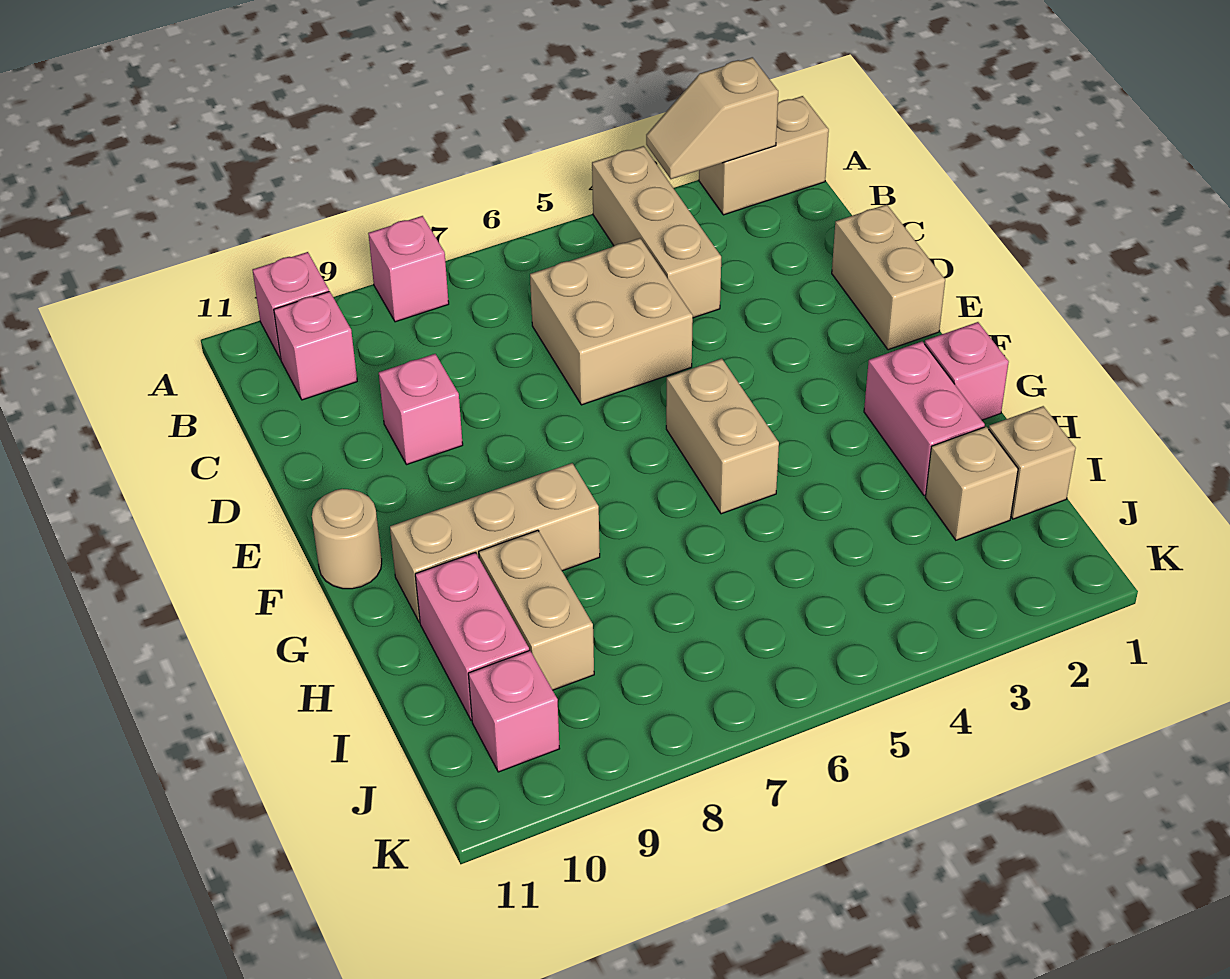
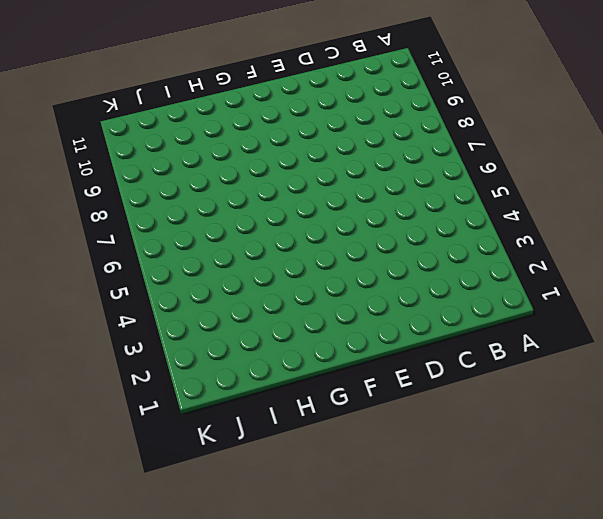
none -> tan 1x2 brick [699,96,829,215]
none -> tan 1x3 brick [592,146,721,318]
none -> pink 1x1 brick [368,216,449,322]

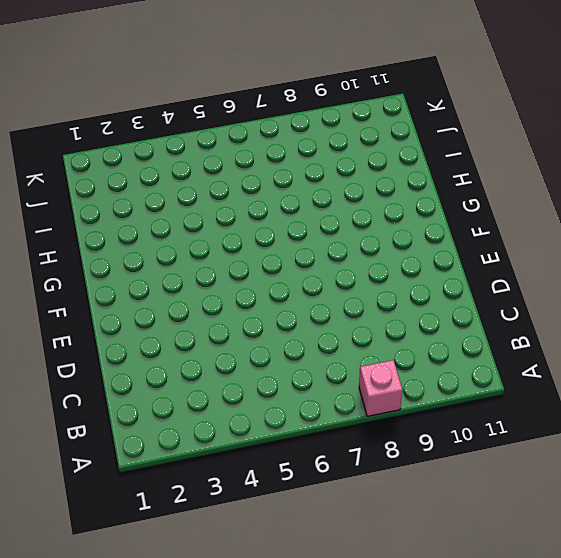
none -> tan 1x2 brick [699,96,829,215]
none -> tan 1x3 brick [592,146,721,318]
none -> pink 1x1 brick [252,252,329,359]

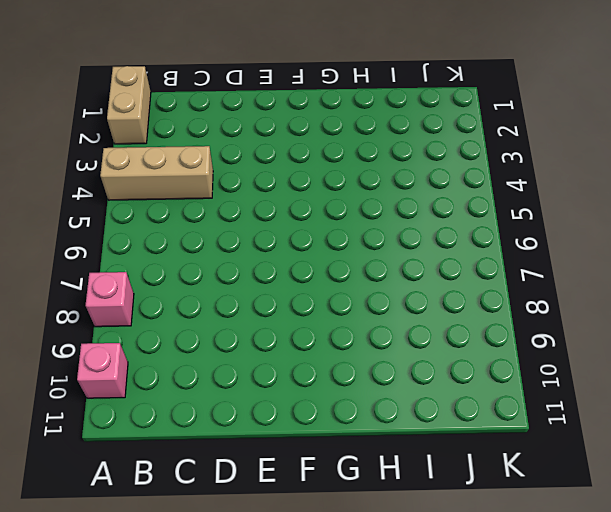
none -> pink 1x1 brick [274,291,357,400]
none -> tan 2x2 brick [530,238,693,405]
none -> tan 1x2 brick [832,204,945,350]

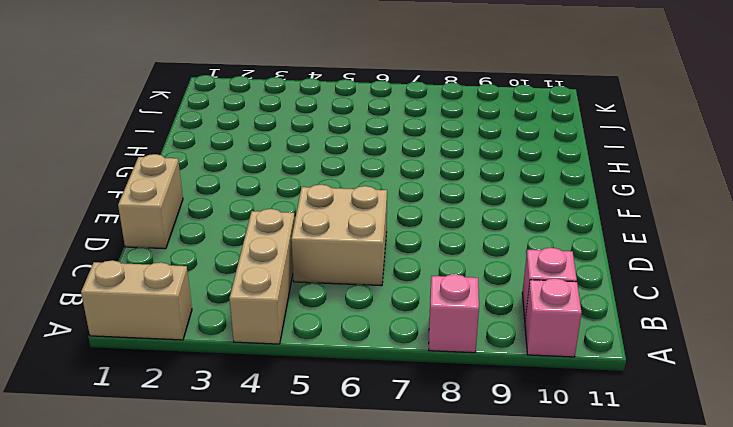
none -> pink 1x1 brick [379,354,463,465]
none -> tan 1x2 brick [666,359,779,514]
none -> tan 1x1 round brick [312,489,382,589]

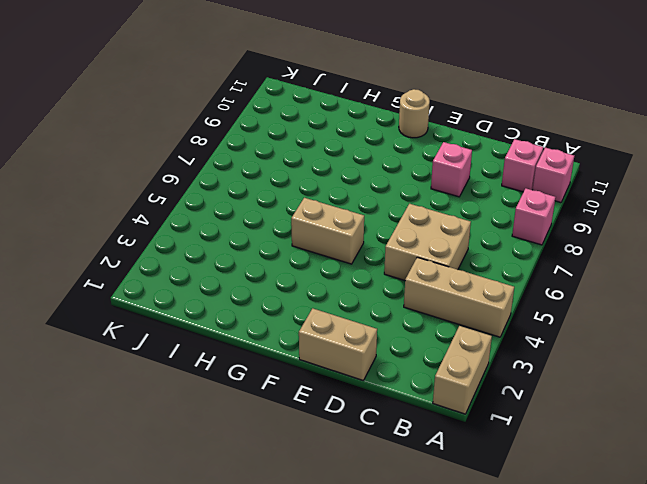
none -> pink 1x1 brick [925,322,1009,420]
none -> pink 1x2 brick [864,342,985,496]
none -> tan 1x3 brick [390,463,600,622]

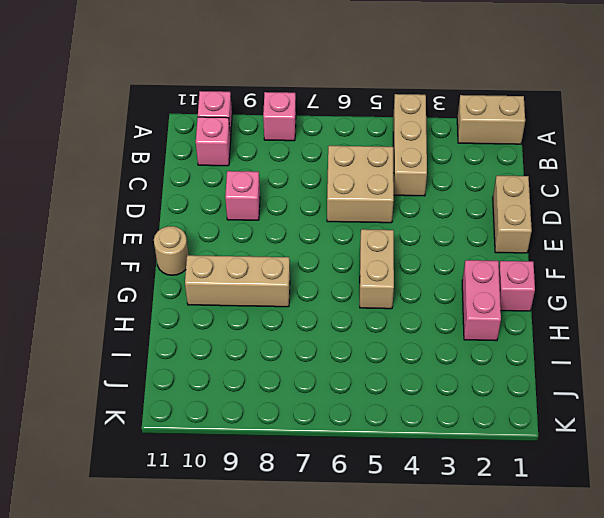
none -> tan 1x2 brick [479,530,594,690]
none -> pink 1x2 brick [415,552,529,721]
none -> tan 1x1 brick [989,406,1076,519]

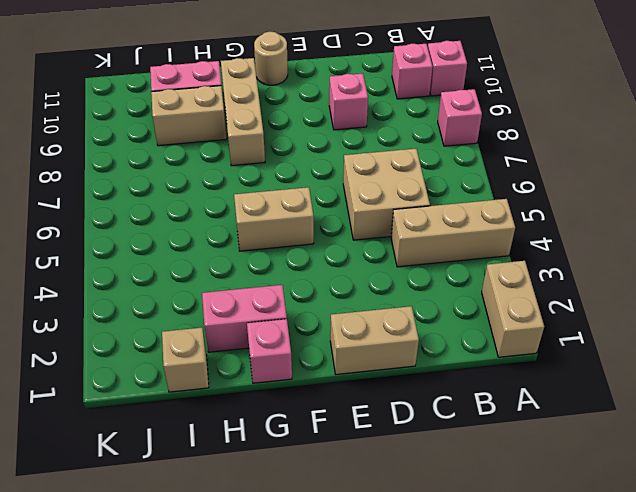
none -> tan 1x1 brick [925,427,1018,540]
none -> pink 1x1 brick [468,651,560,772]
none -> tan 1x2 slope [646,57,778,179]

